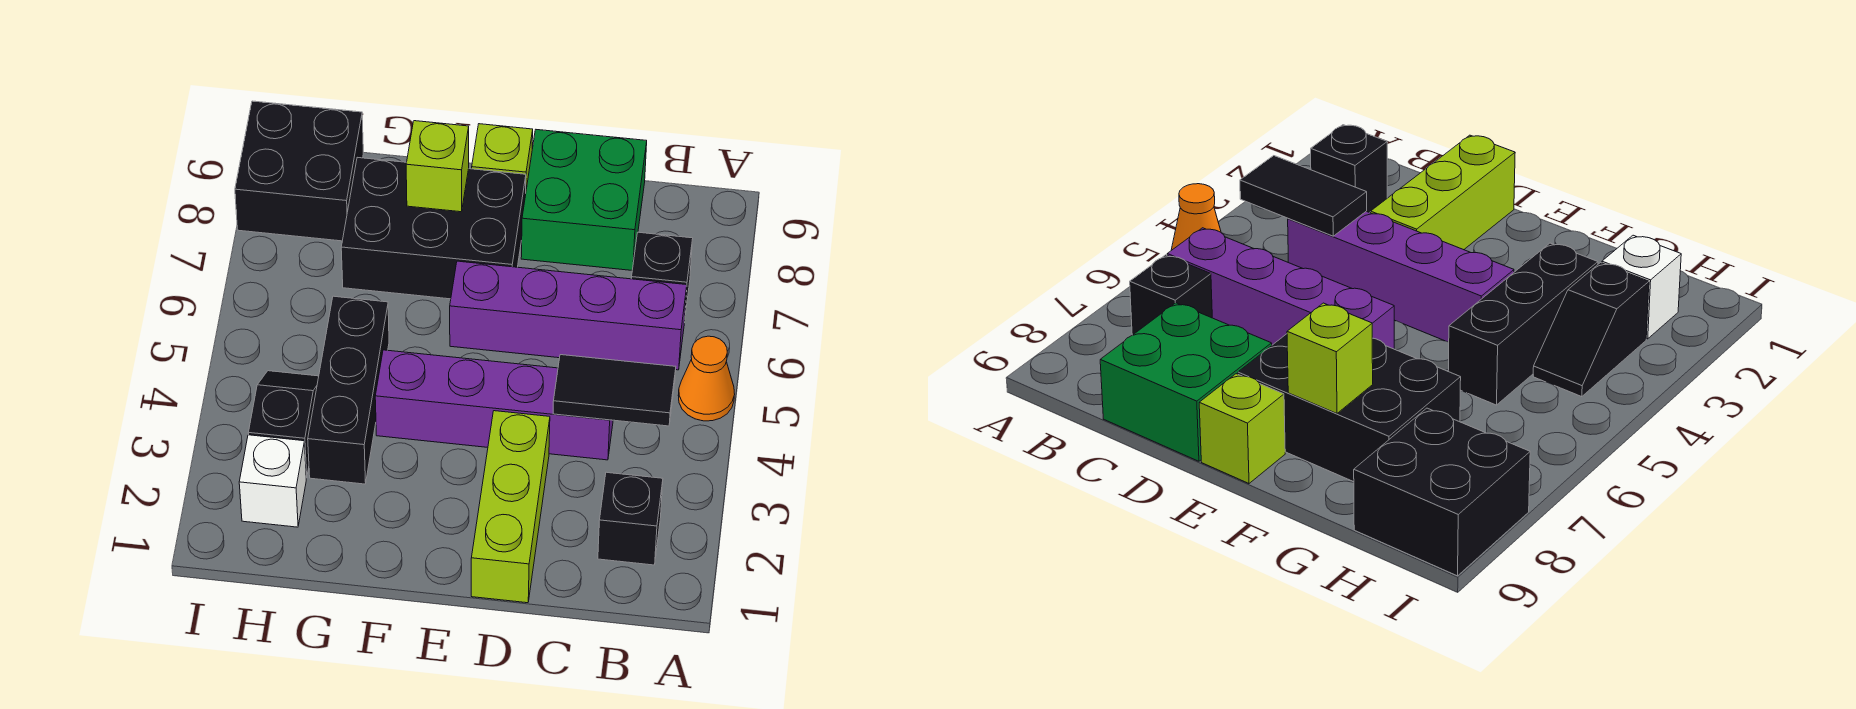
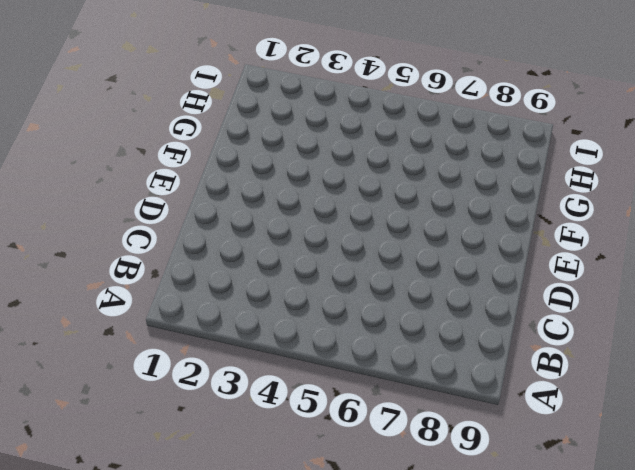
none -> orange 1x1 cone [678,336,735,421]
none -> black 1x1 brick [598,472,663,565]
none -> purple 1x4 brick [450,261,687,370]

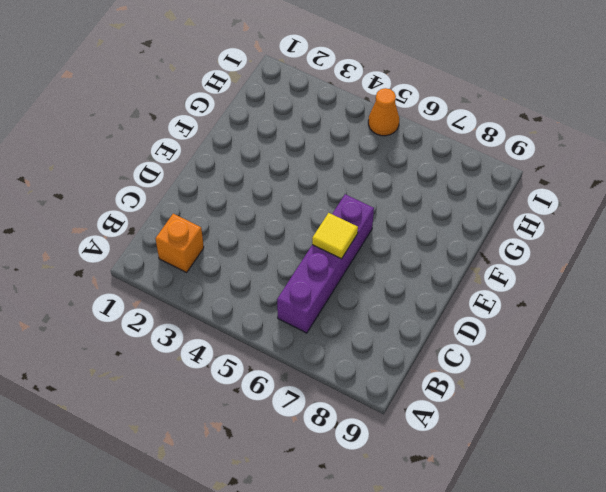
orange 1x1 brick [156,214,204,272] -> black 1x1 brick [598,472,663,565]
yellow 1x1 tile [312,213,358,259] -> none
orange 1x1 cone [368,88,399,136] -> orange 1x1 cone moved to [678,336,735,421]
none -> black 1x1 brick [631,232,693,323]
none -> purple 1x4 brick [375,350,613,460]
none -> green 2x2 brick [521,130,647,270]

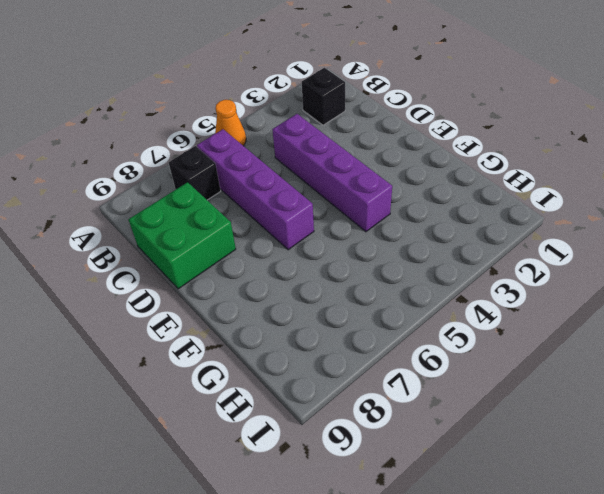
none -> lime 1x3 brick [471,411,550,603]
none -> black 2x3 brick [341,157,526,299]
none -> lime 1x1 brick [472,124,533,189]

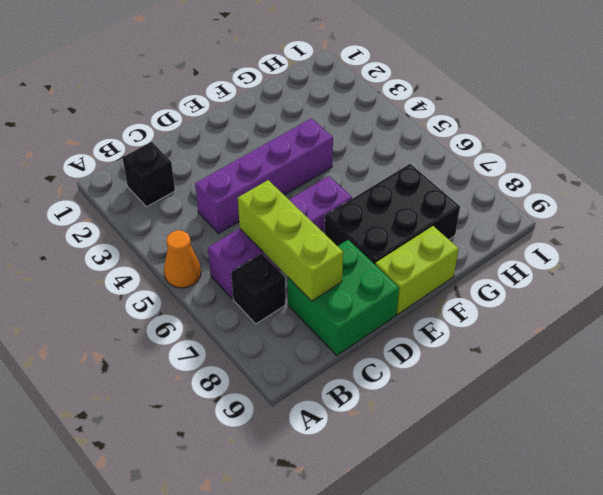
lime 1x3 brick [238,180,343,301] -> lime 1x3 brick moved to [471,411,550,603]
lime 1x2 brick [375,226,458,315] -> lime 1x1 brick [472,124,533,189]
none -> black 1x3 brick [308,296,389,484]
none -> white 1x1 brick [239,435,306,527]
none -> black 1x2 slope [248,371,319,478]

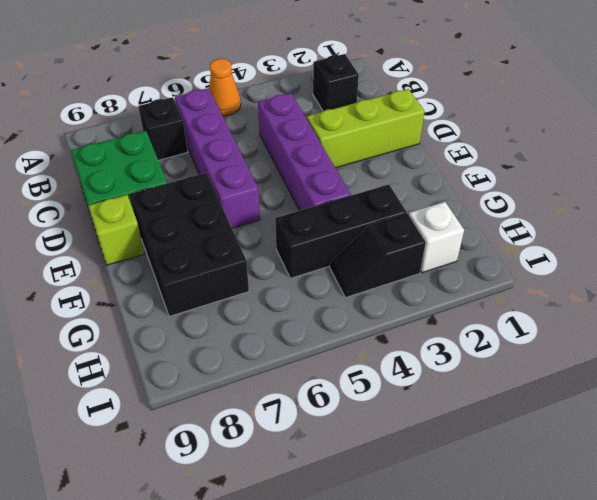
none -> black 2x2 brick [235,101,363,241]
none -> black 1x2 tile [553,355,676,426]
none -> lime 1x1 brick [406,121,469,212]

